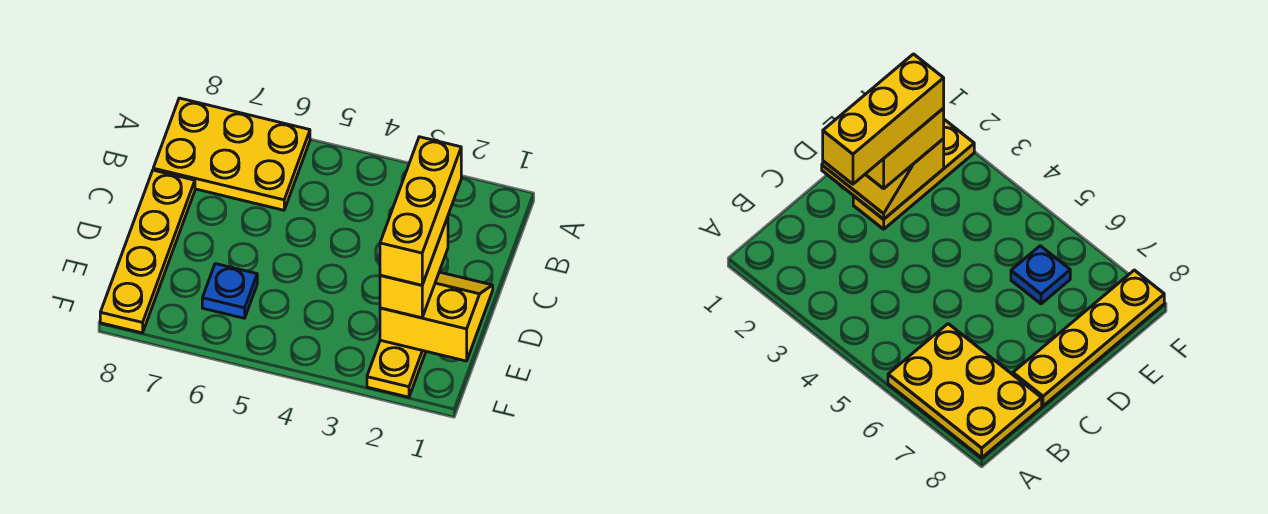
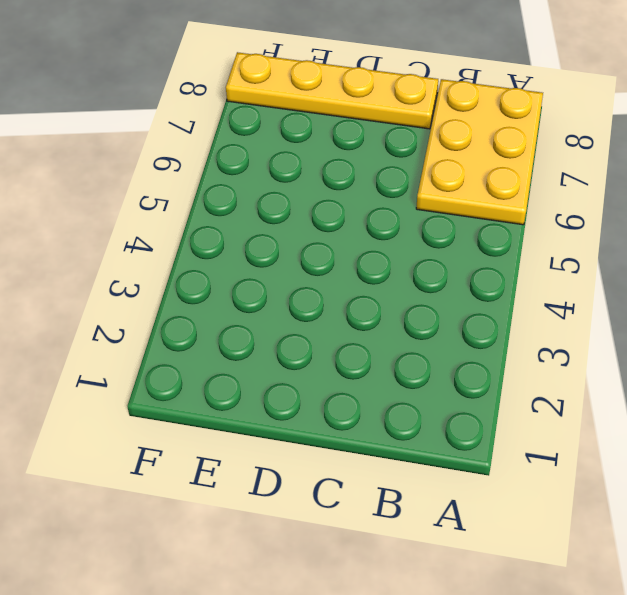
none -> yellow 1x3 plate [367,340,426,397]
none -> blue 1x1 plate [202,264,257,318]

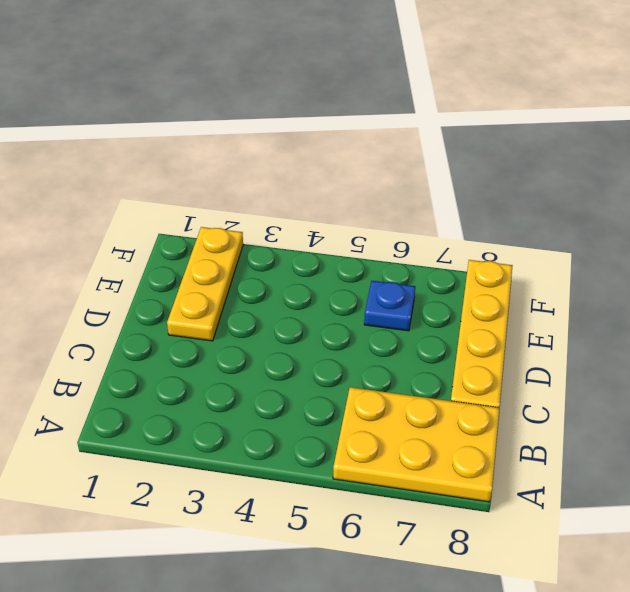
none -> yellow 2x2 slope [380,272,493,361]
none -> yellow 1x2 brick [380,217,448,318]

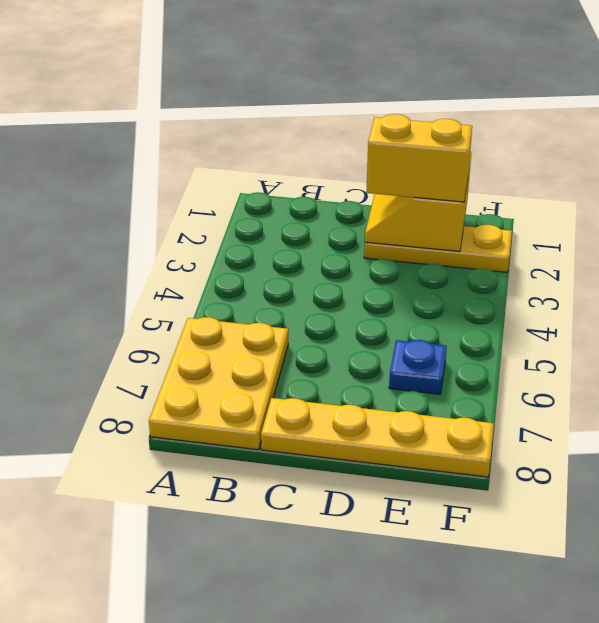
none -> yellow 1x3 brick [380,137,461,285]

